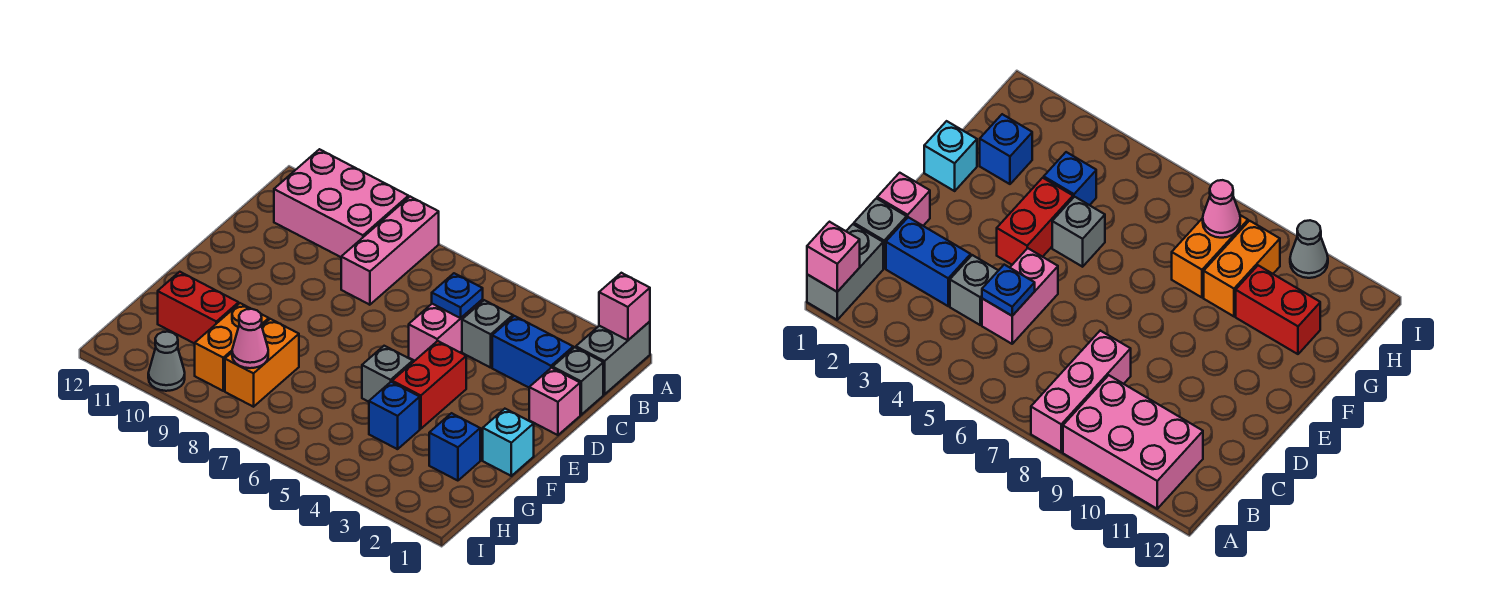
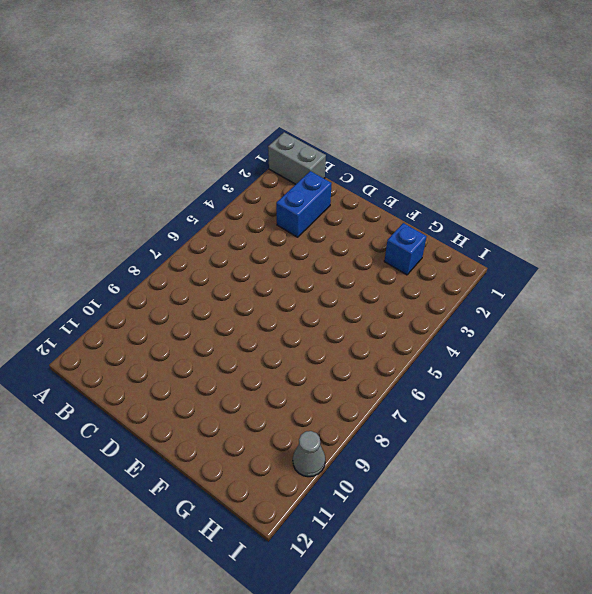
none -> pink 1x3 brick [341,197,439,305]
none -> pink 2x3 brick [274,149,408,257]
none -> grey 1x1 brick [553,347,603,415]

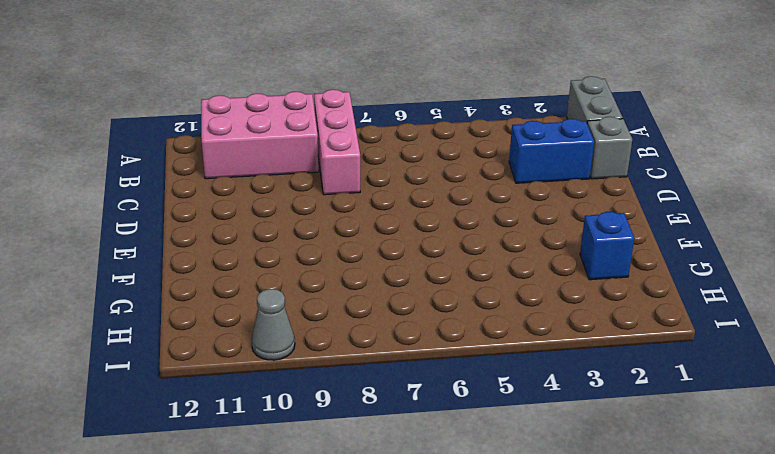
none -> grey 1x1 brick [462,300,513,368]
none -> pink 1x2 brick [409,300,483,361]
none -> pink 1x1 brick [529,368,580,435]

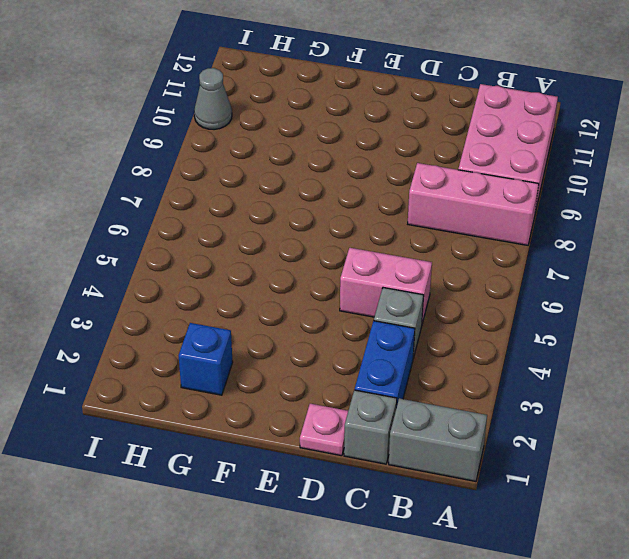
pink 1x1 plate [300,404,348,456] -> pink 1x1 brick [529,368,580,435]
none -> red 1x2 brick [392,341,466,429]
none -> cyan 1x1 brick [483,409,534,476]
none -> grey 1x1 brick [362,346,413,402]

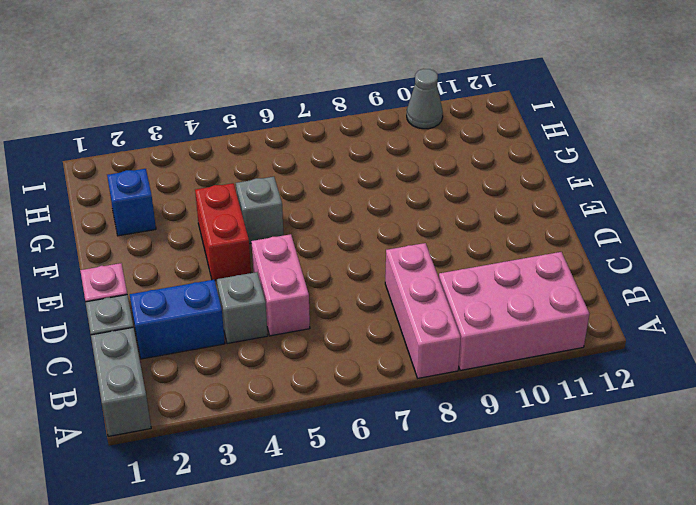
none -> cyan 1x1 brick [483,409,534,476]
none -> blue 1x1 brick [369,382,420,449]
none -> orange 1x2 brick [225,319,299,407]

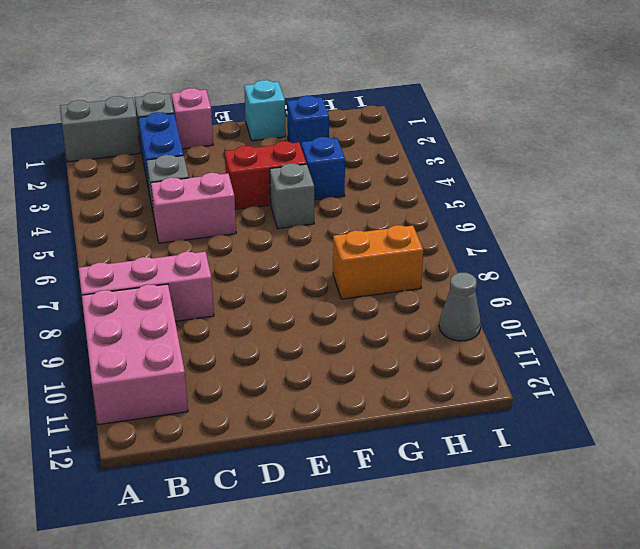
none -> orange 1x2 brick [195,303,269,391]
none -> red 1x2 brick [158,272,239,344]
none -> pink 1x1 brick [599,273,650,340]

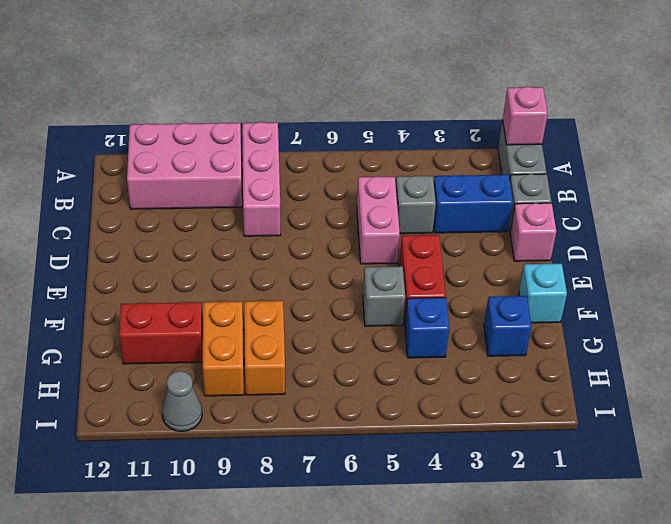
none -> blue 1x1 plate [432,273,483,318]
none -> pink 1x1 cone [232,309,268,368]

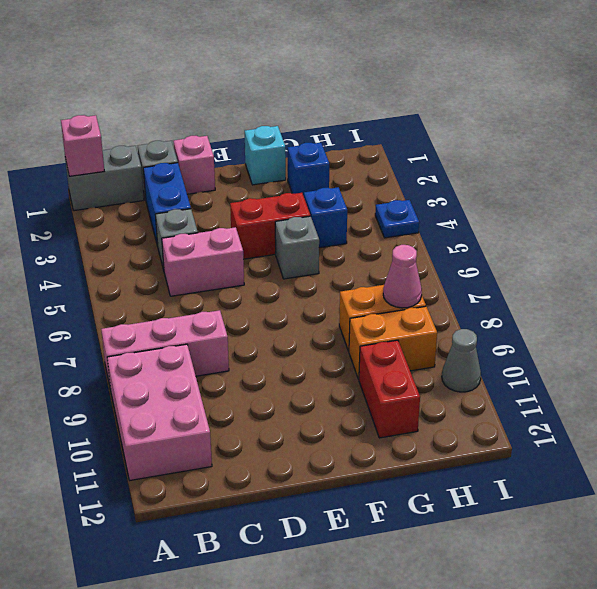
blue 1x1 plate [375,200,419,238] -> blue 1x1 plate moved to [432,273,483,318]

